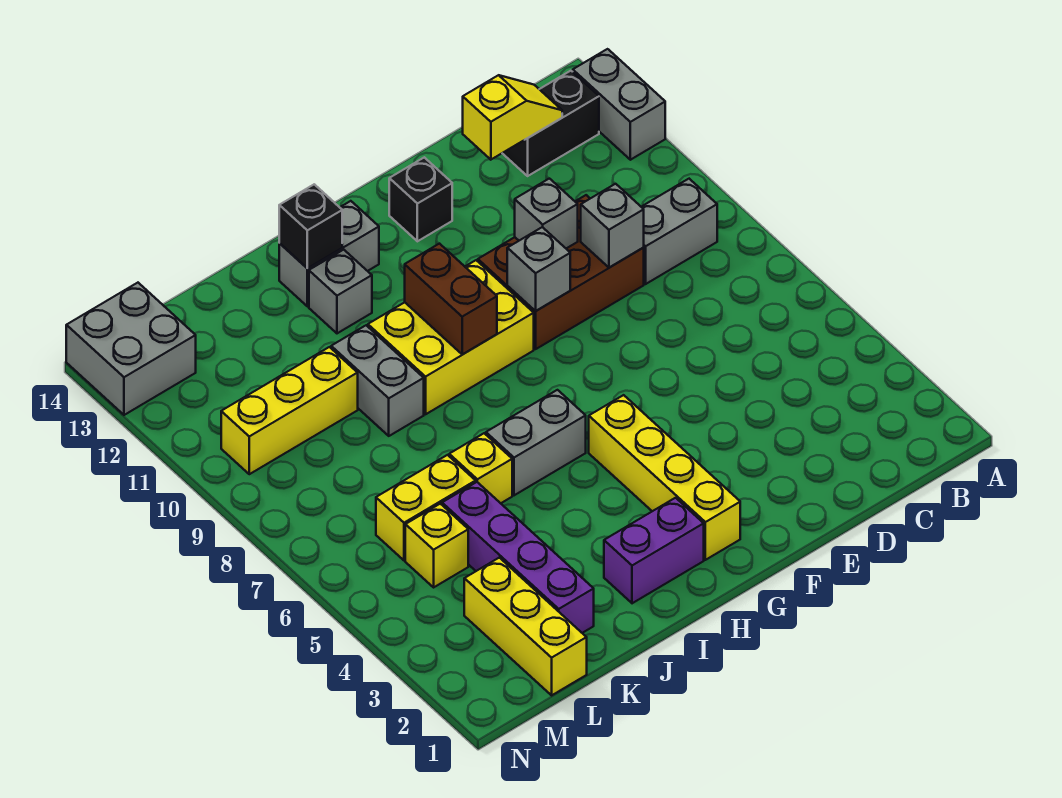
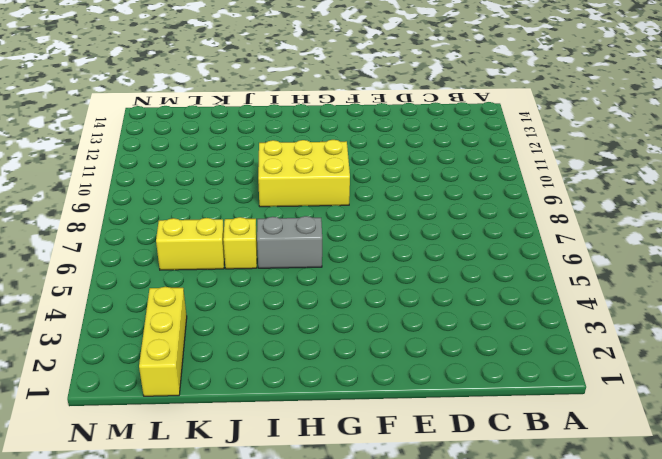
none -> grey 1x2 brick [573,49,665,160]
none -> grey 1x2 brick [642,179,717,284]
none -> black 1x2 brick [502,71,599,176]

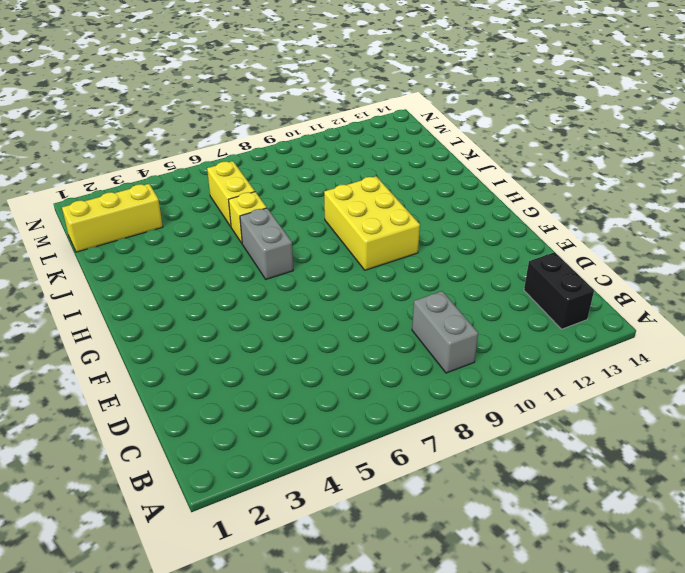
none -> grey 1x2 brick [573,49,665,160]
none -> brown 2x3 brick [478,195,644,349]
none -> black 1x1 brick [389,157,452,241]

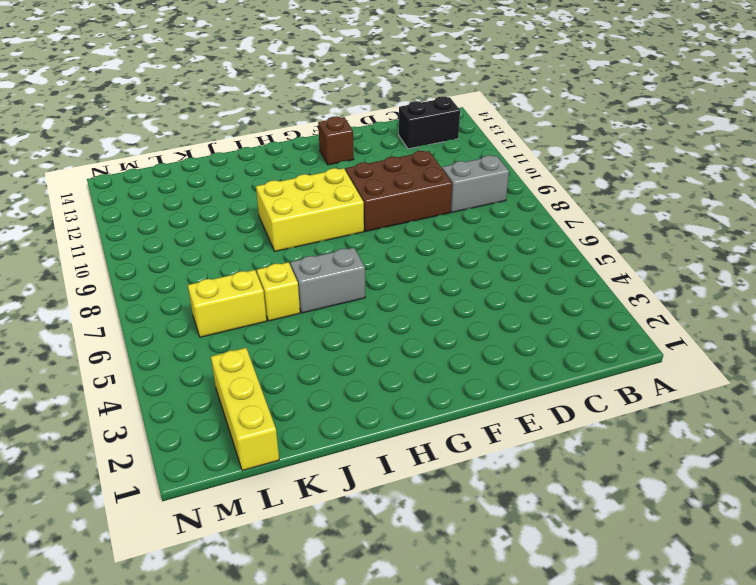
brown 1x1 brick [318,116,354,165] -> black 1x1 brick [389,157,452,241]
none -> grey 1x2 brick [573,49,665,160]
none -> yellow 1x4 brick [589,395,740,560]
none -> purple 1x2 brick [604,498,704,603]

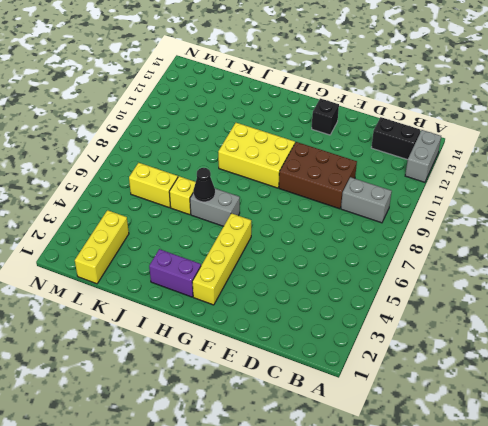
black 1x1 cone [193,168,215,202] -> none
none -> grey 1x2 brick [279,201,379,306]
none -> grey 1x1 brick [309,250,372,333]
none -> grey 1x2 brick [331,325,424,436]

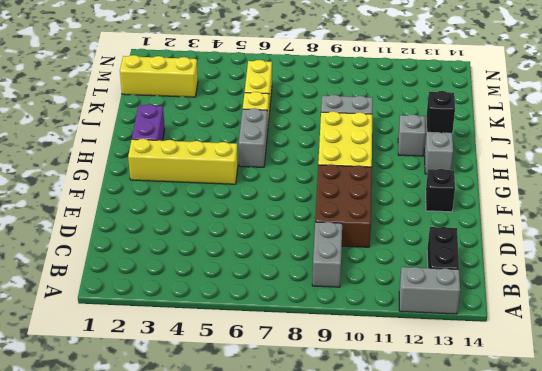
none -> purple 1x4 brick [442,482,594,633]
none -> yellow 1x3 brick [221,347,358,474]
none -> yellow 1x1 brick [405,504,468,587]

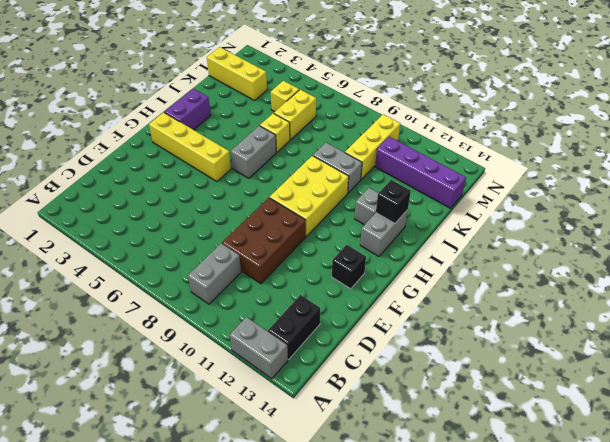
purple 1x4 brick [375,137,466,208] -> purple 1x4 brick moved to [442,482,594,633]
none -> grey 2x2 brick [66,283,196,415]
none -> yellow 1x2 slope [463,75,562,160]
none -> grey 1x1 brick [581,184,644,267]

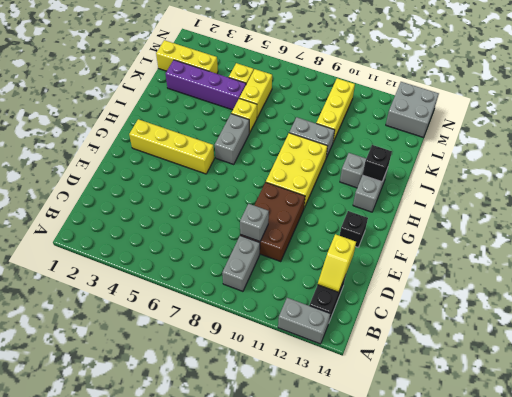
none -> purple 1x2 brick [604,498,704,603]
none -> grey 1x1 brick [515,179,578,248]
none -> grey 1x1 brick [507,227,570,311]

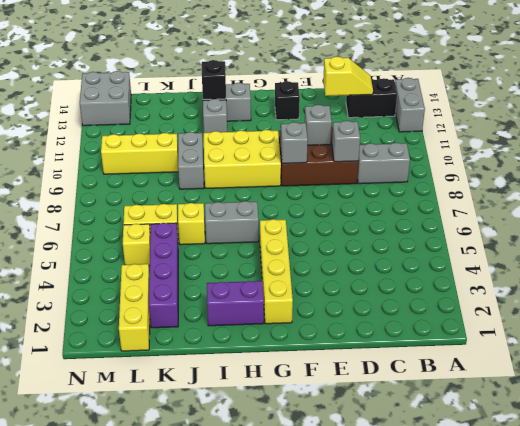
none -> brown 1x2 brick [405,244,497,354]

